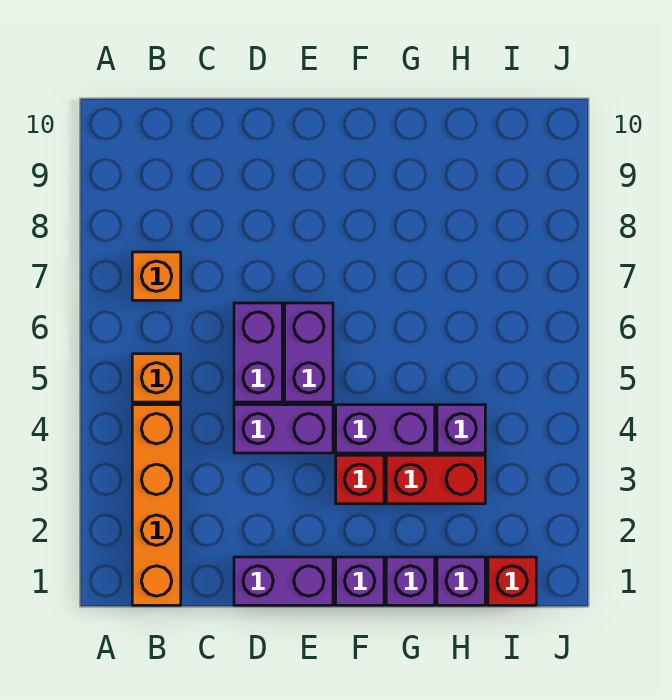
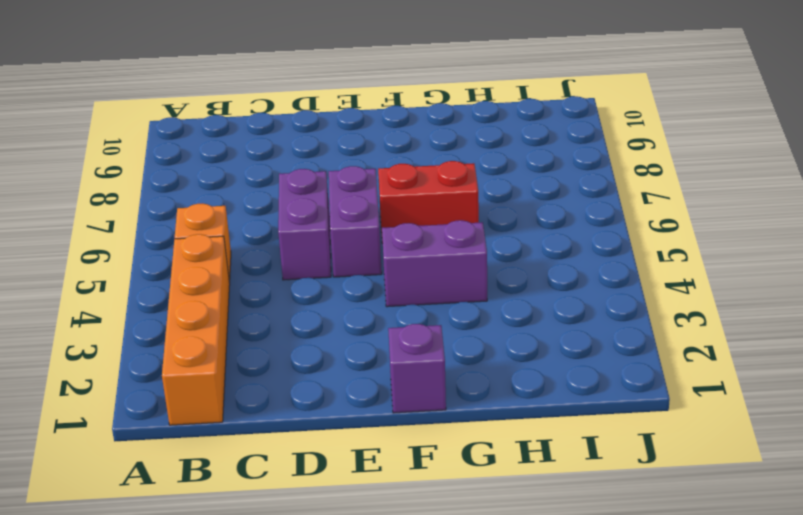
red 1x2 brick [378,161,479,243] -> red 1x2 brick moved to [386,455,485,504]
none -> orange 1x1 brick [132,252,181,300]
none -> purple 1x2 brick [234,557,333,605]
none -> purple 1x2 brick [234,405,333,453]

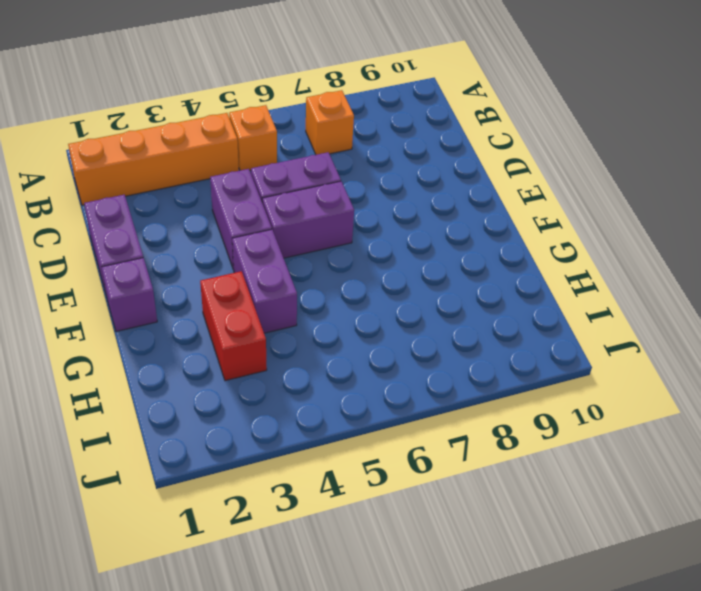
none -> red 1x1 brick [336,455,384,504]
none -> purple 1x1 brick [386,557,435,605]
none -> purple 1x1 brick [437,557,485,605]

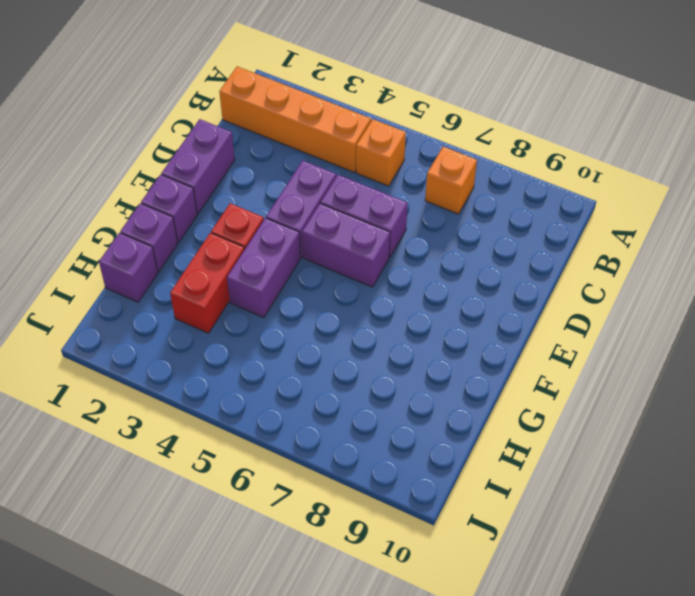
none -> purple 1x1 brick [437,405,485,453]
none -> red 1x1 brick [488,557,536,605]

